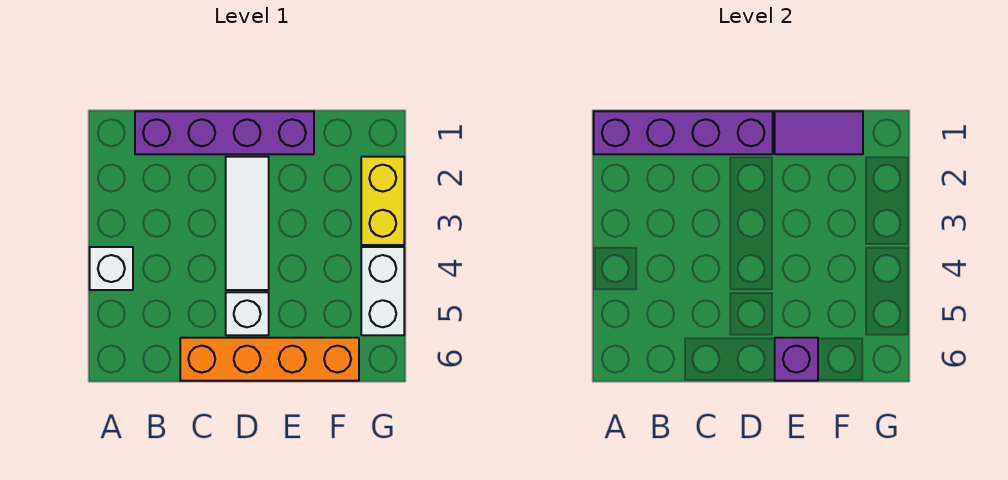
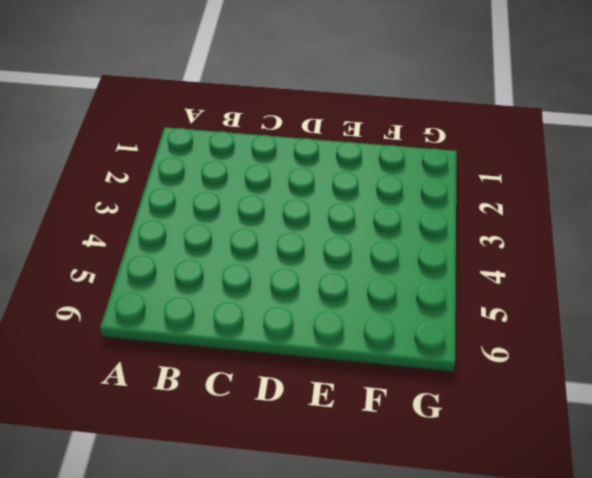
none -> white 1x1 brick [90,247,133,290]
none -> purple 1x4 brick [135,111,314,154]

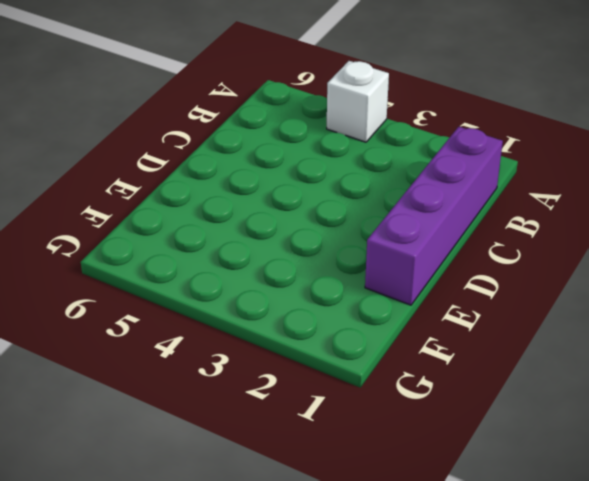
none -> orange 1x4 brick [180,338,359,381]
none -> white 1x3 tile [226,157,269,290]

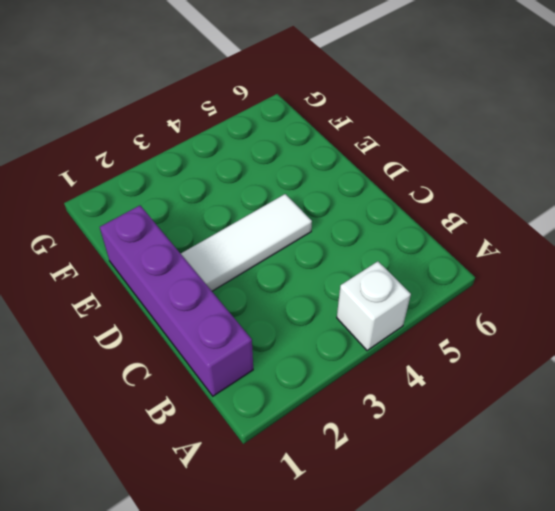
none -> orange 1x4 brick [180,338,359,381]
none -> white 1x1 brick [226,292,269,335]

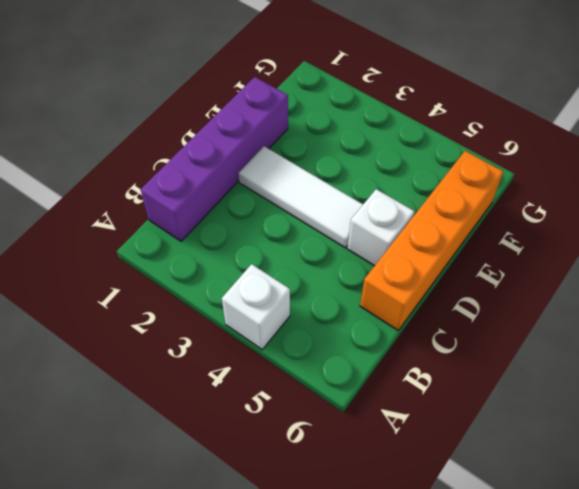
none -> yellow 1x2 brick [361,157,404,245]
none -> white 1x2 brick [361,247,404,335]

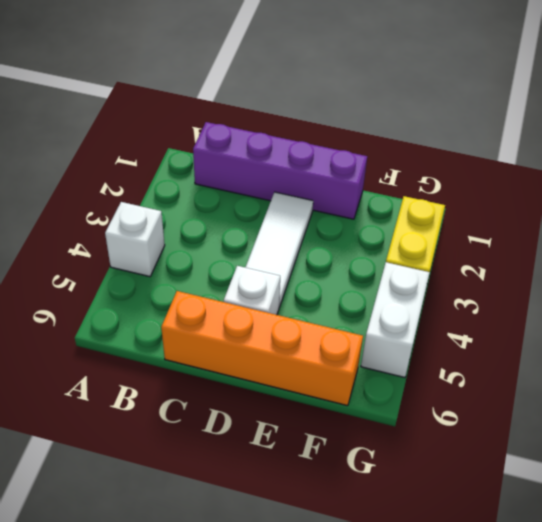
none -> purple 1x4 brick [594,111,773,154]
none -> purple 1x2 tile [775,111,863,154]

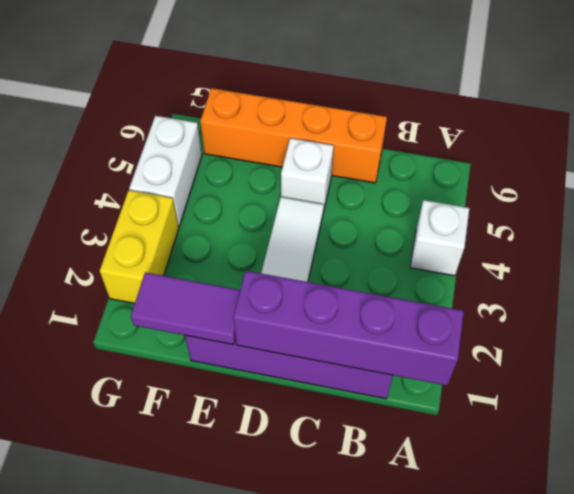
none -> purple 1x1 brick [775,338,818,381]

